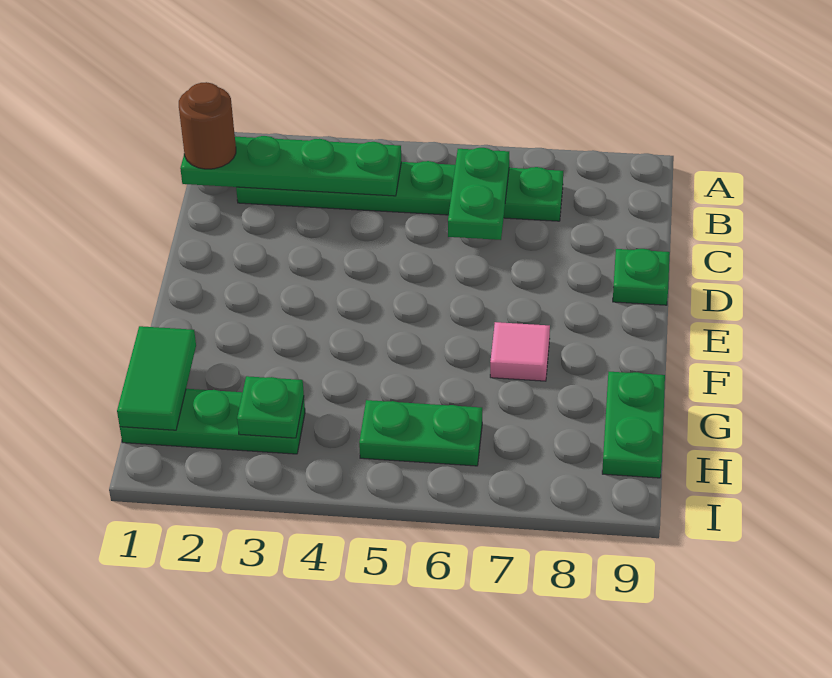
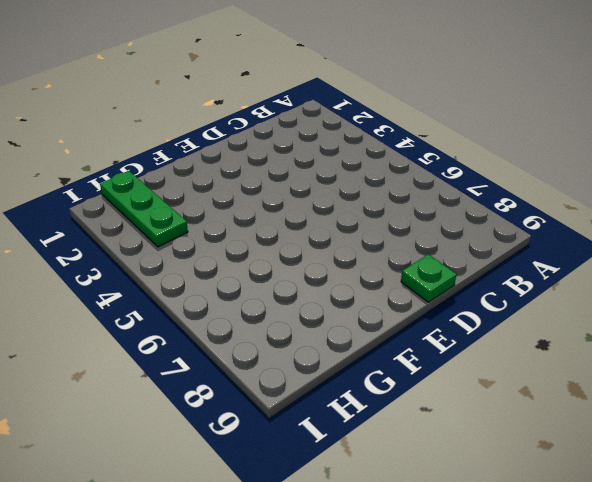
none -> green 1x6 plate [236,161,563,221]
none -> pink 1x1 tile [490,322,550,381]

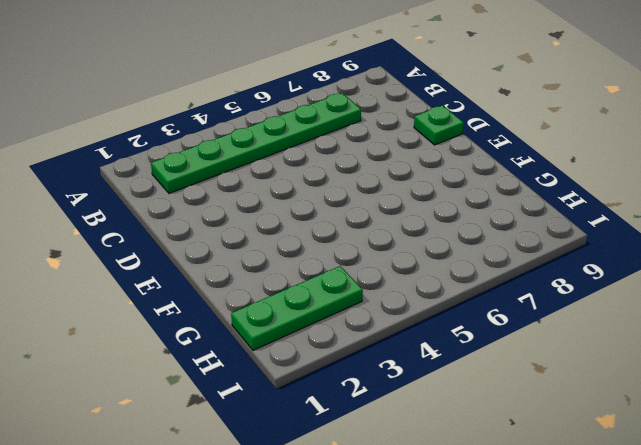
none -> pink 1x1 tile [490,322,550,381]
none -> green 1x2 plate [602,372,665,478]

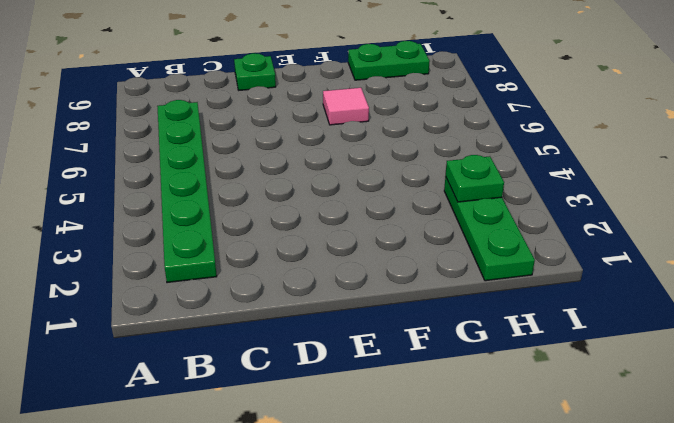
none -> green 1x2 plate [359,400,482,466]
none -> green 1x4 plate [180,136,401,196]

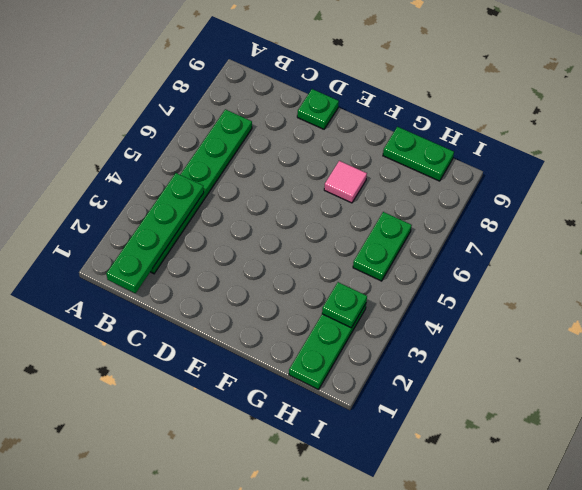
none -> green 1x2 plate [448,148,509,240]
none -> green 1x2 tile [117,326,196,430]

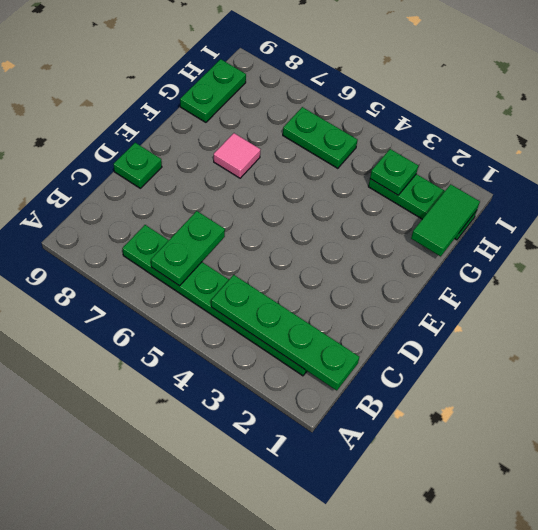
none -> brown 1x1 round brick [179,82,236,169]

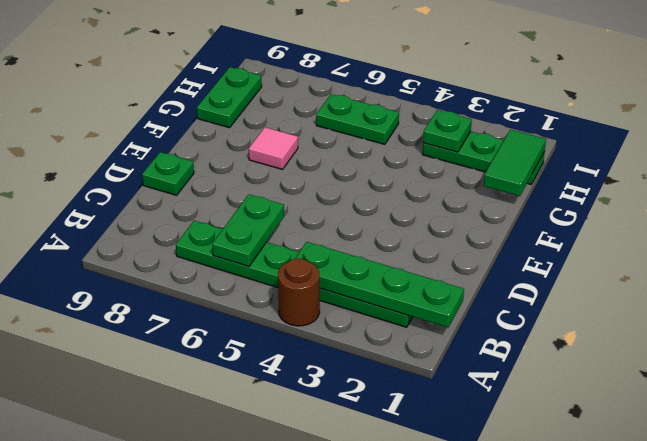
brown 1x1 round brick [278,258,320,326] -> brown 1x1 round brick moved to [179,82,236,169]

